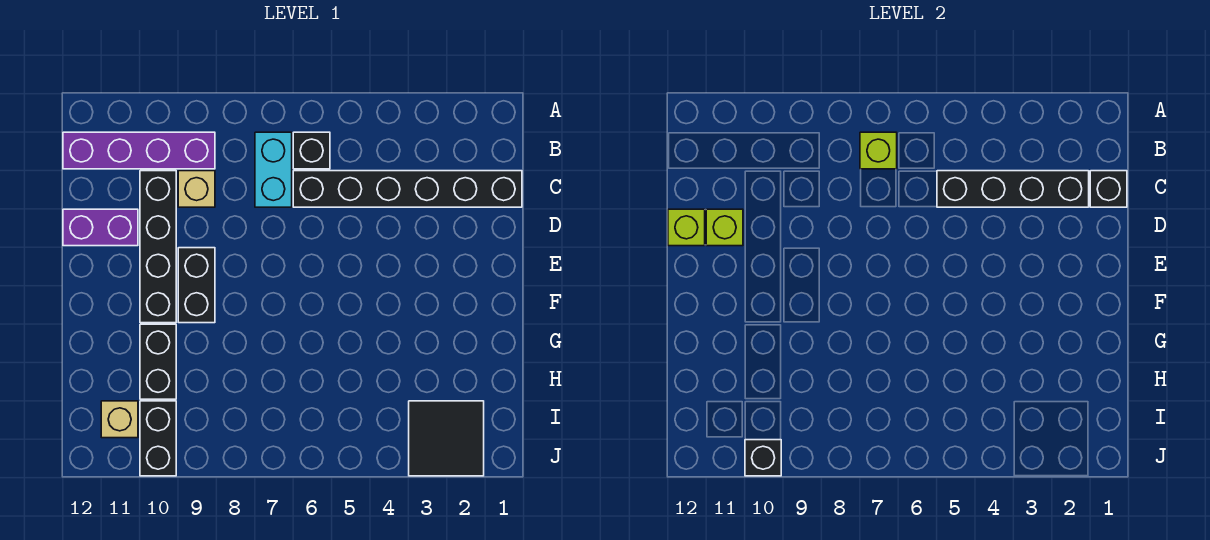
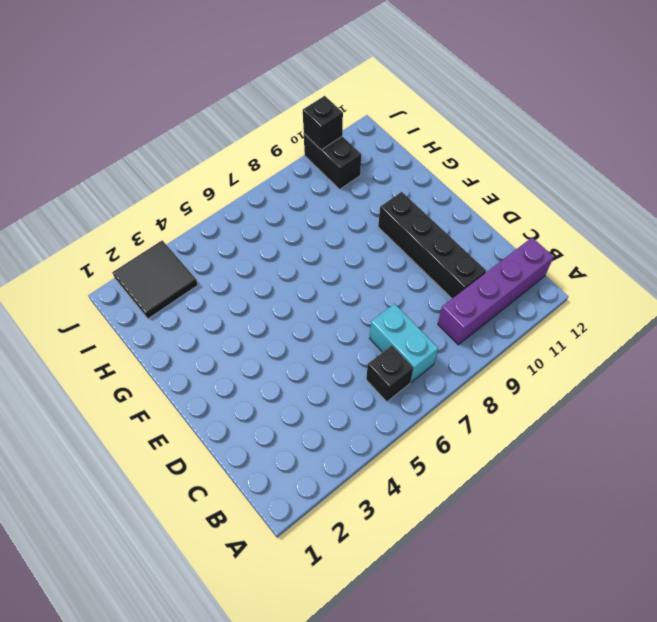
none -> black 1x6 brick [293,171,522,207]
none -> tan 1x1 brick [178,171,215,207]
none -> purple 1x2 brick [63,209,138,246]

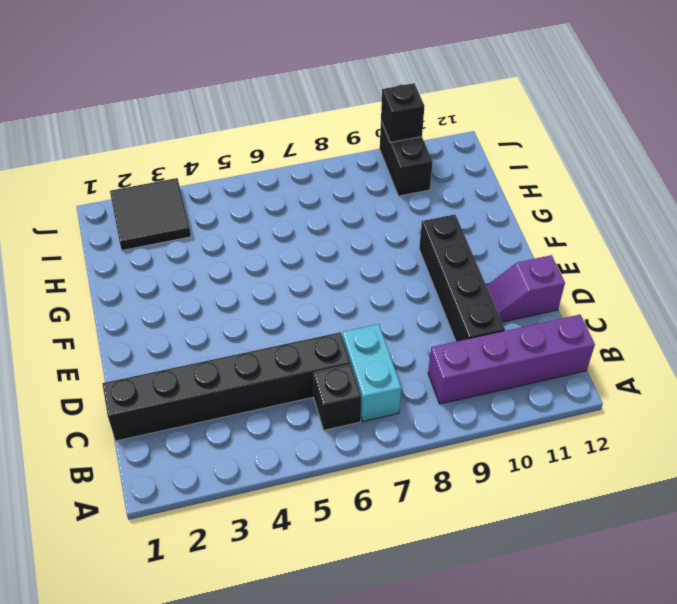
purple 1x2 slope [487,255,565,322] -> purple 1x2 brick [63,209,138,246]
none -> tan 1x1 brick [178,171,215,207]
none -> black 1x2 brick [178,248,215,323]
none -> black 1x2 brick [140,324,176,399]

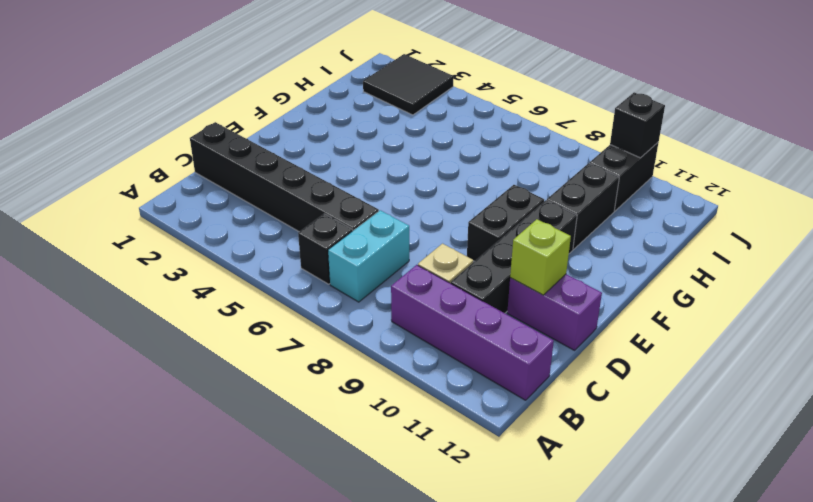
none -> tan 1x1 brick [101,401,138,438]
none -> lime 1x1 brick [860,132,897,169]
none -> black 1x1 brick [1090,171,1127,207]

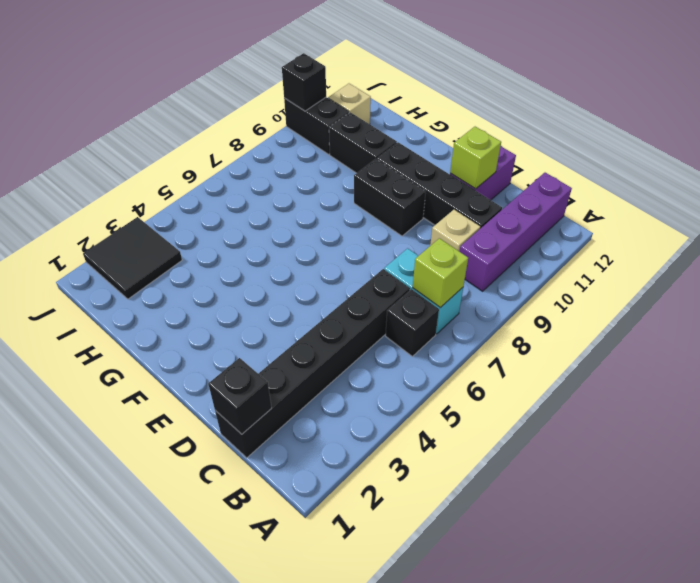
none -> black 1x4 brick [937,171,1089,207]
none -> lime 1x1 brick [668,209,705,246]

